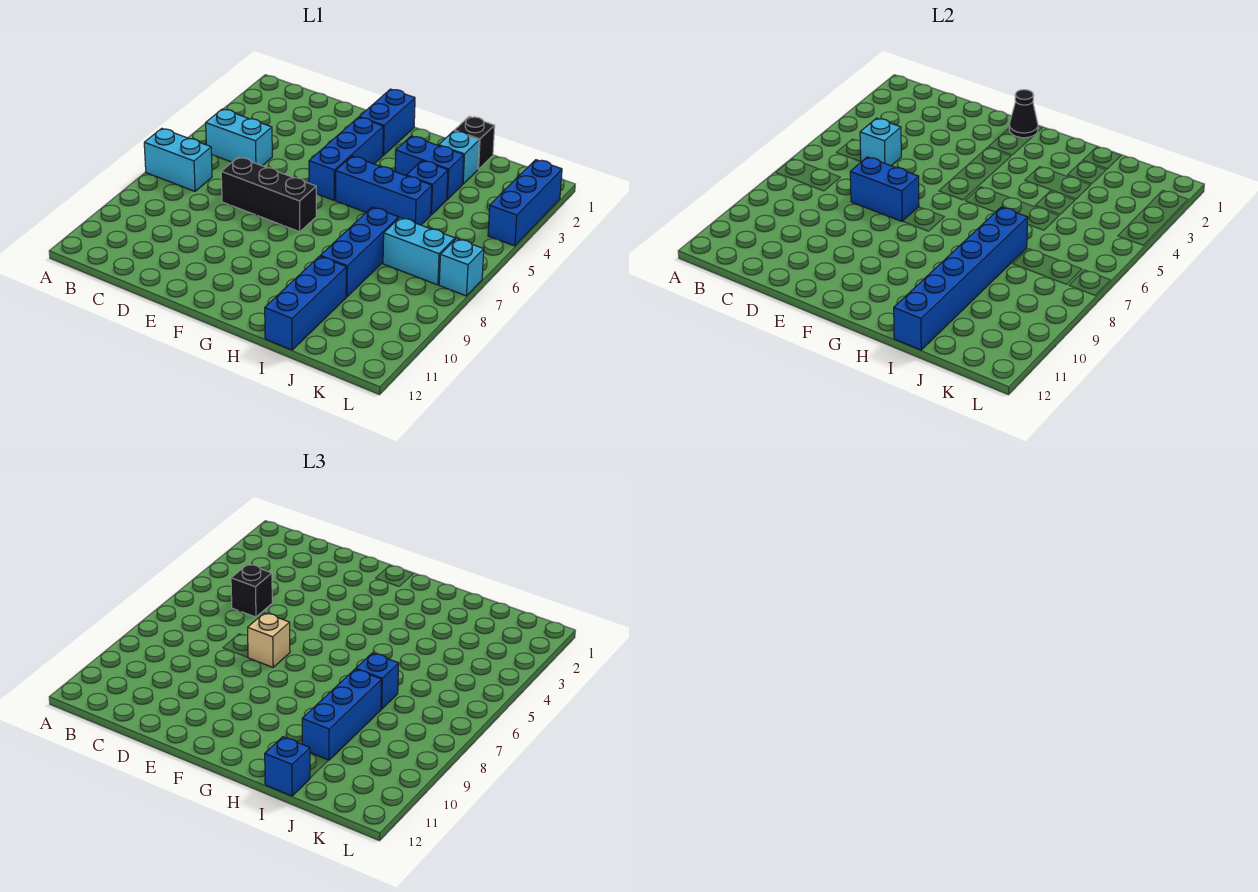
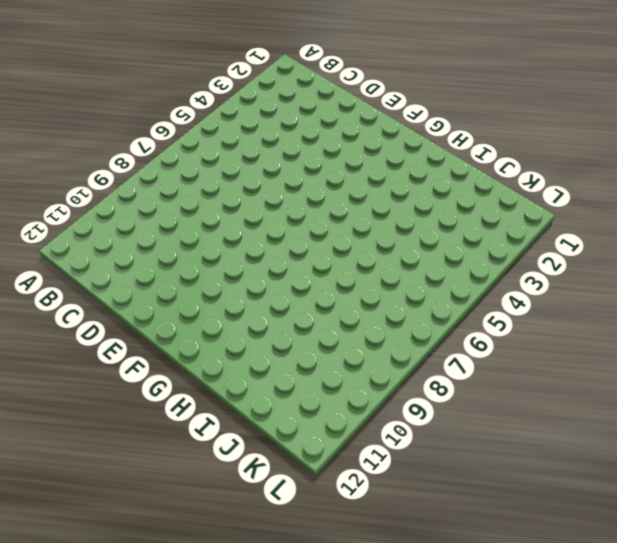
none -> cyan 1x2 brick [144,128,212,191]
none -> cyan 1x2 brick [206,109,272,166]
none -> black 1x3 brick [221,157,316,232]

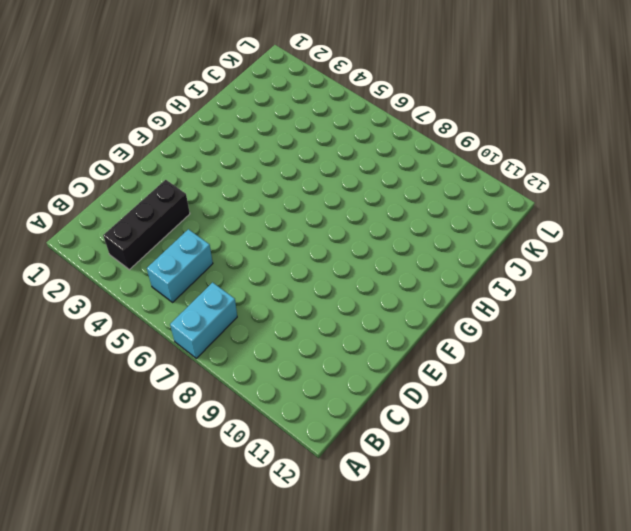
black 1x3 brick [103,180,190,270] -> black 1x3 brick moved to [221,157,316,232]
none -> blue 1x2 brick [359,89,415,155]
none -> blue 1x3 brick [309,117,383,200]
none -> blue 1x3 brick [335,156,432,225]

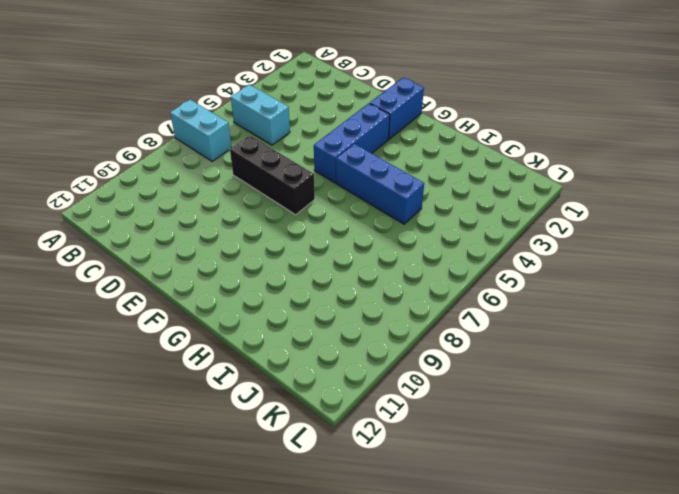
none -> blue 1x2 brick [395,136,464,199]
none -> black 1x1 brick [454,116,495,169]
none -> cyan 1x1 brick [439,131,479,184]

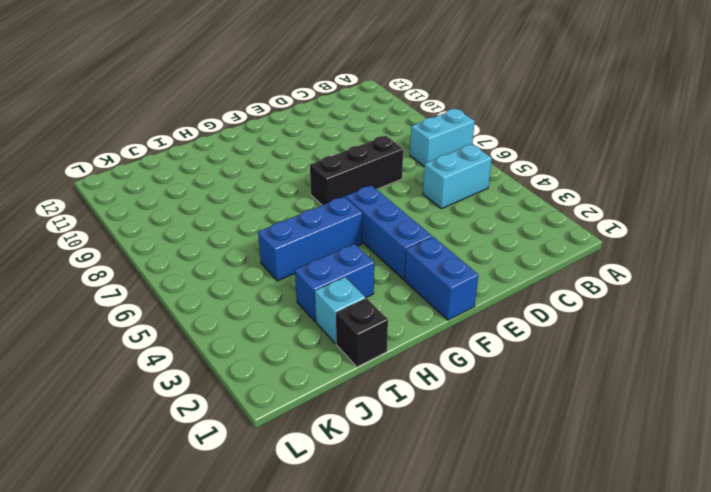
none -> blue 1x1 brick [406,161,448,215]
none -> blue 1x3 brick [320,207,399,297]
none -> blue 1x3 brick [265,256,346,350]

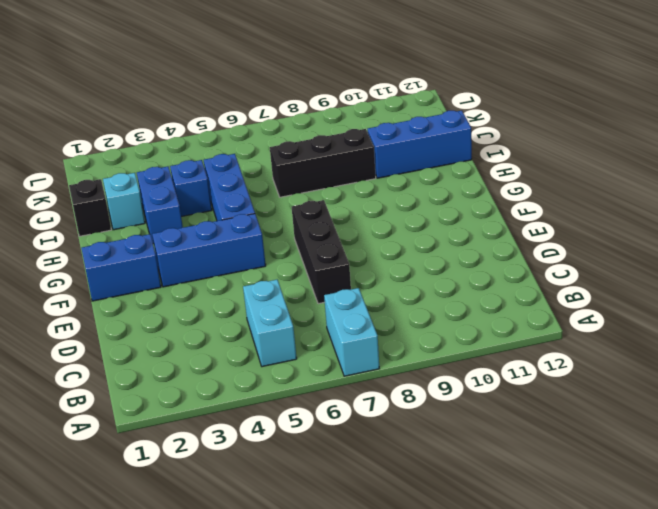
black 1x3 brick [270,129,376,197] -> blue 1x3 brick [320,207,399,297]
none -> cyan 1x2 brick [383,218,455,285]
none -> blue 1x3 brick [488,160,562,246]
none -> cyan 1x1 brick [439,239,484,296]

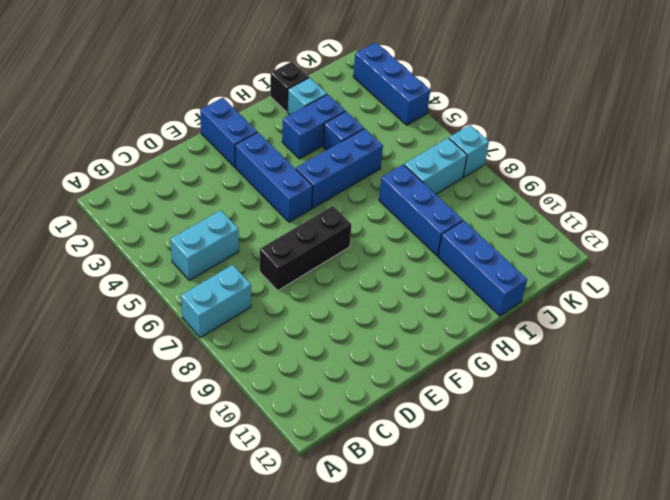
none -> cyan 1x1 brick [860,118,901,166]
none -> blue 1x2 brick [850,157,919,221]
none -> black 1x1 cone [1009,90,1038,138]

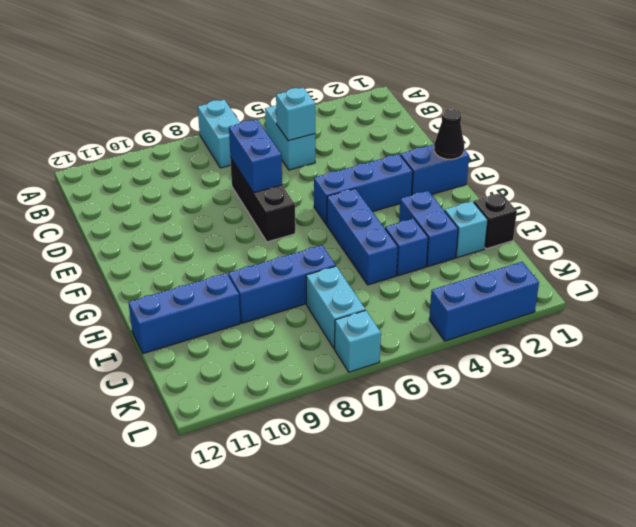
none -> blue 1x6 brick [894,207,1028,350]
none -> black 1x1 brick [231,564,272,617]
none -> tan 1x1 brick [248,613,290,667]

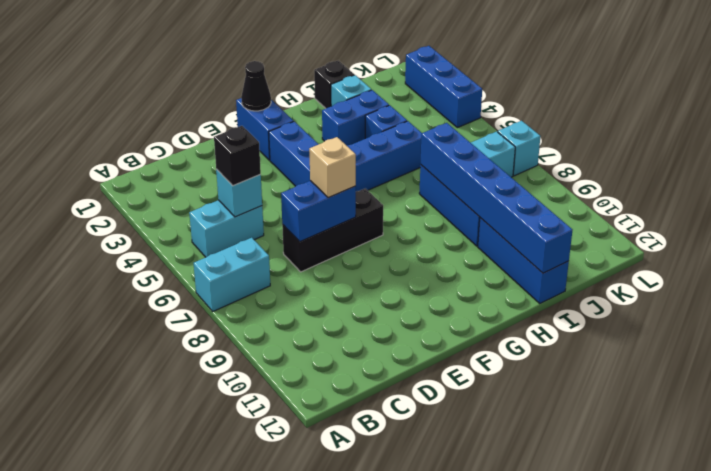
none -> blue 1x1 brick [356,653,399,709]
none -> blue 1x3 brick [302,669,381,760]
none -> blue 1x1 brick [265,737,310,796]

